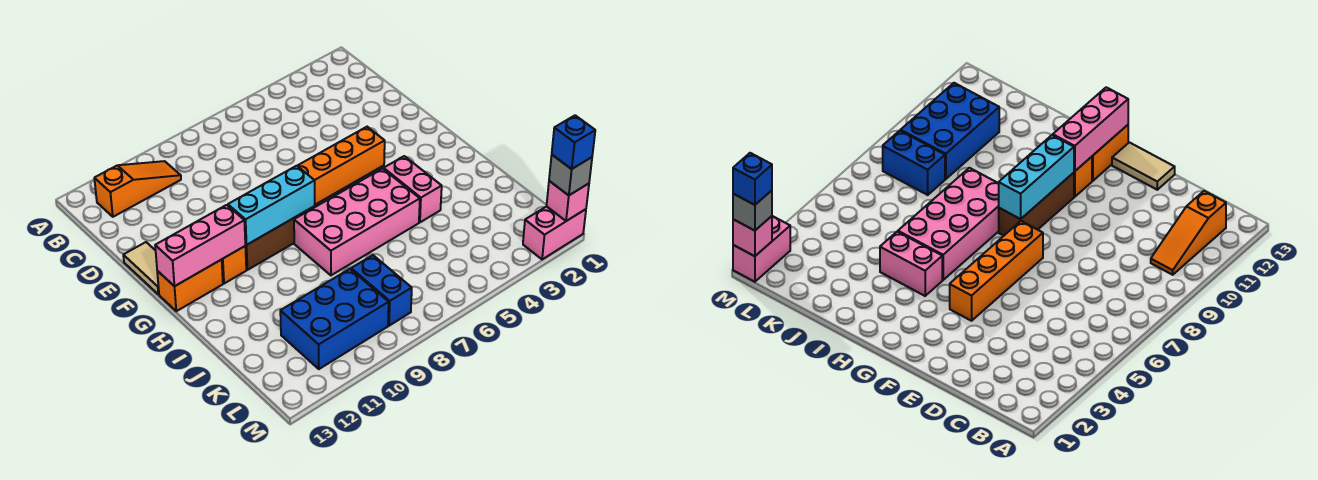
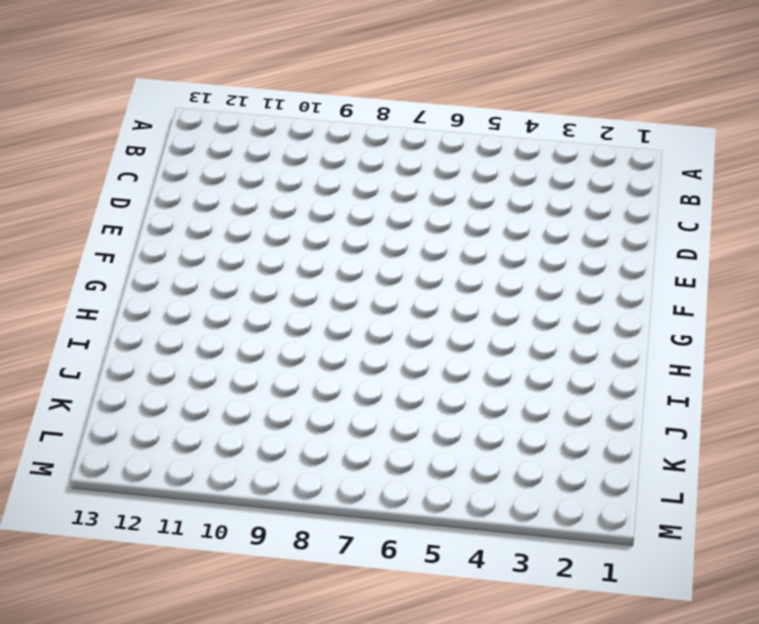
none -> orange 1x3 slope [94,161,181,217]
none -> tan 1x2 tile [123,242,159,294]
none -> orange 1x4 brick [297,127,385,205]

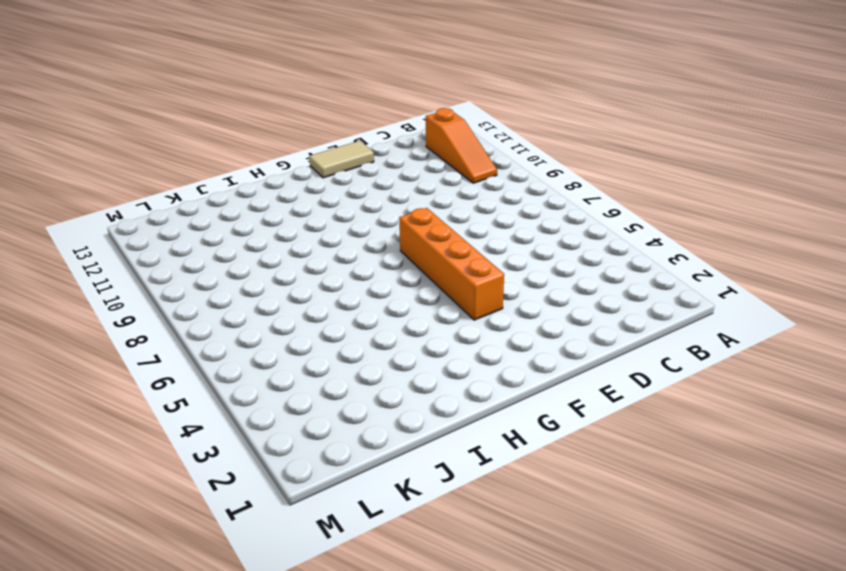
none -> brown 1x3 brick [245,206,315,270]
none -> orange 1x1 brick [222,246,246,284]
none -> orange 1x2 brick [157,260,223,311]

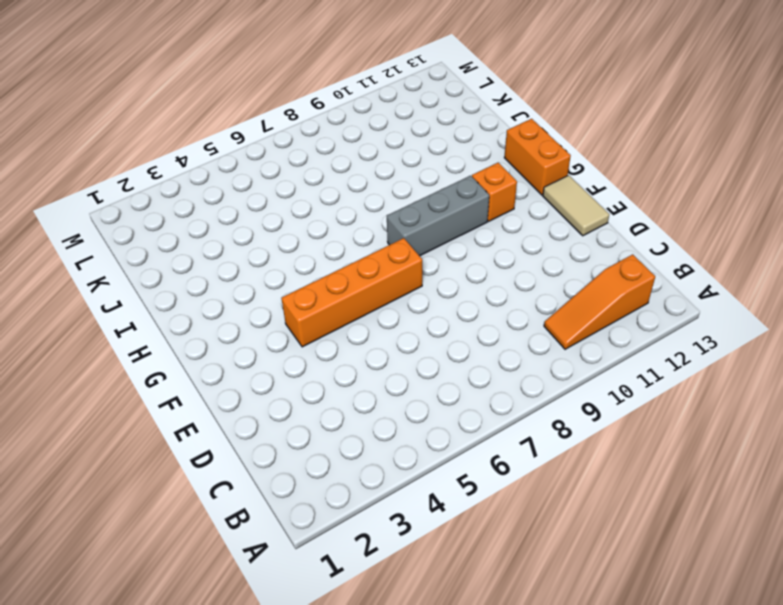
grey 1x3 brick [387,176,489,256] -> brown 1x3 brick [245,206,315,270]
orange 1x2 brick [504,119,571,195] -> orange 1x2 brick turned to [157,260,223,311]
none -> pink 1x2 brick [384,156,442,222]
none -> pink 2x4 brick [294,169,420,275]
none -> blue 1x2 brick [351,255,412,326]

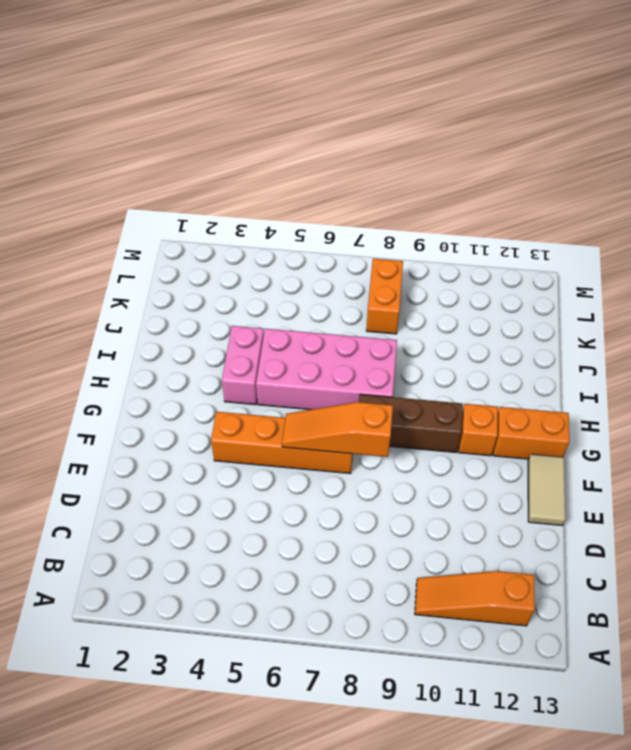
orange 1x3 slope [282,402,393,457] -> none
orange 1x2 brick [366,259,403,334] -> blue 1x2 brick [351,255,412,326]
none -> blue 2x3 brick [280,269,389,369]
none -> pink 1x2 brick [523,206,586,259]
none -> cyan 1x3 brick [228,166,315,245]

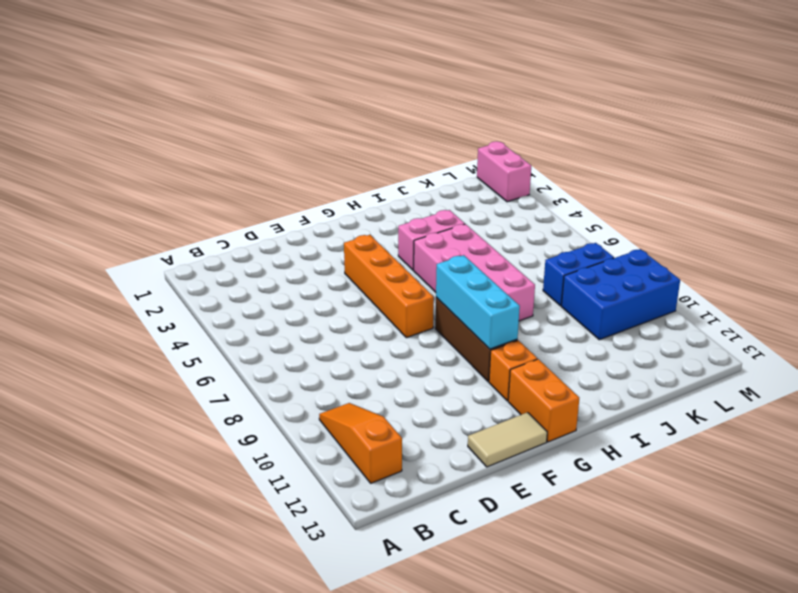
blue 2x3 brick [561,249,680,340] -> blue 2x3 brick turned to [280,269,389,369]
none -> pink 1x3 brick [155,205,245,286]
none -> pink 1x1 brick [547,181,589,221]
none -> grey 1x1 brick [549,155,592,196]

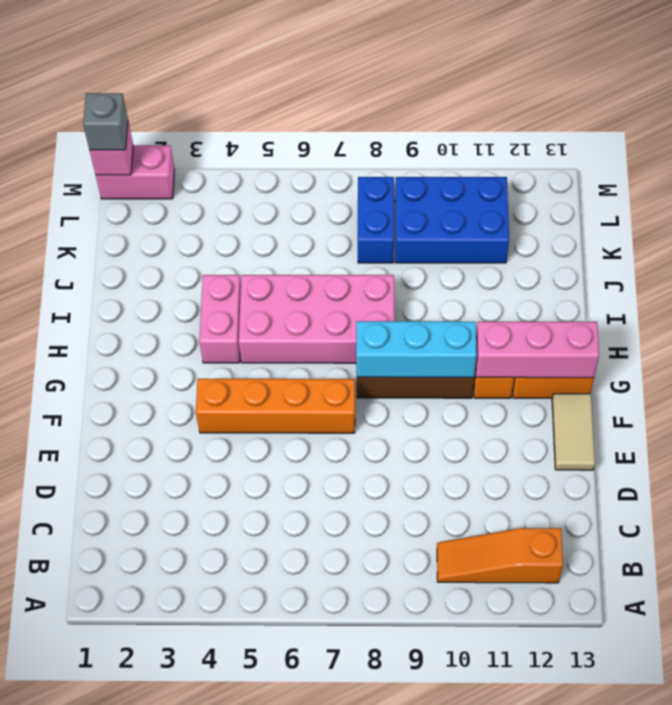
none -> blue 1x1 brick [552,115,595,169]

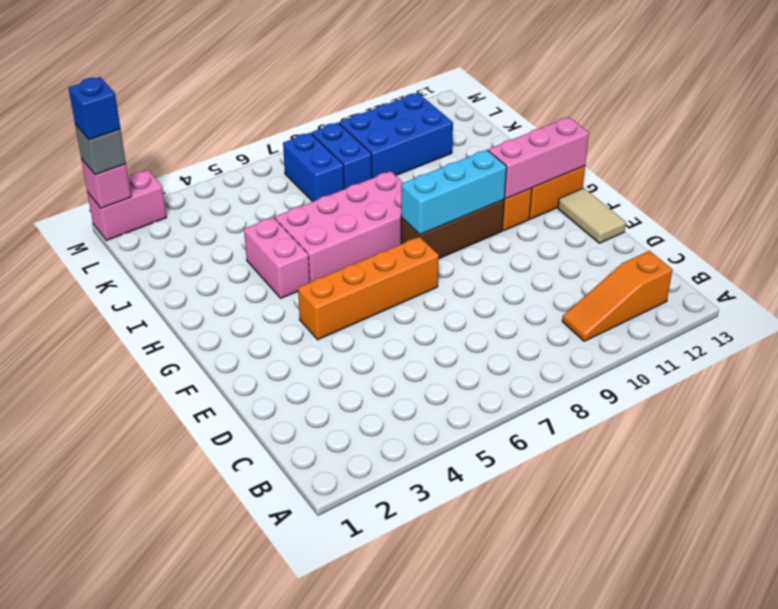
blue 1x2 brick [283,133,344,202] -> none

